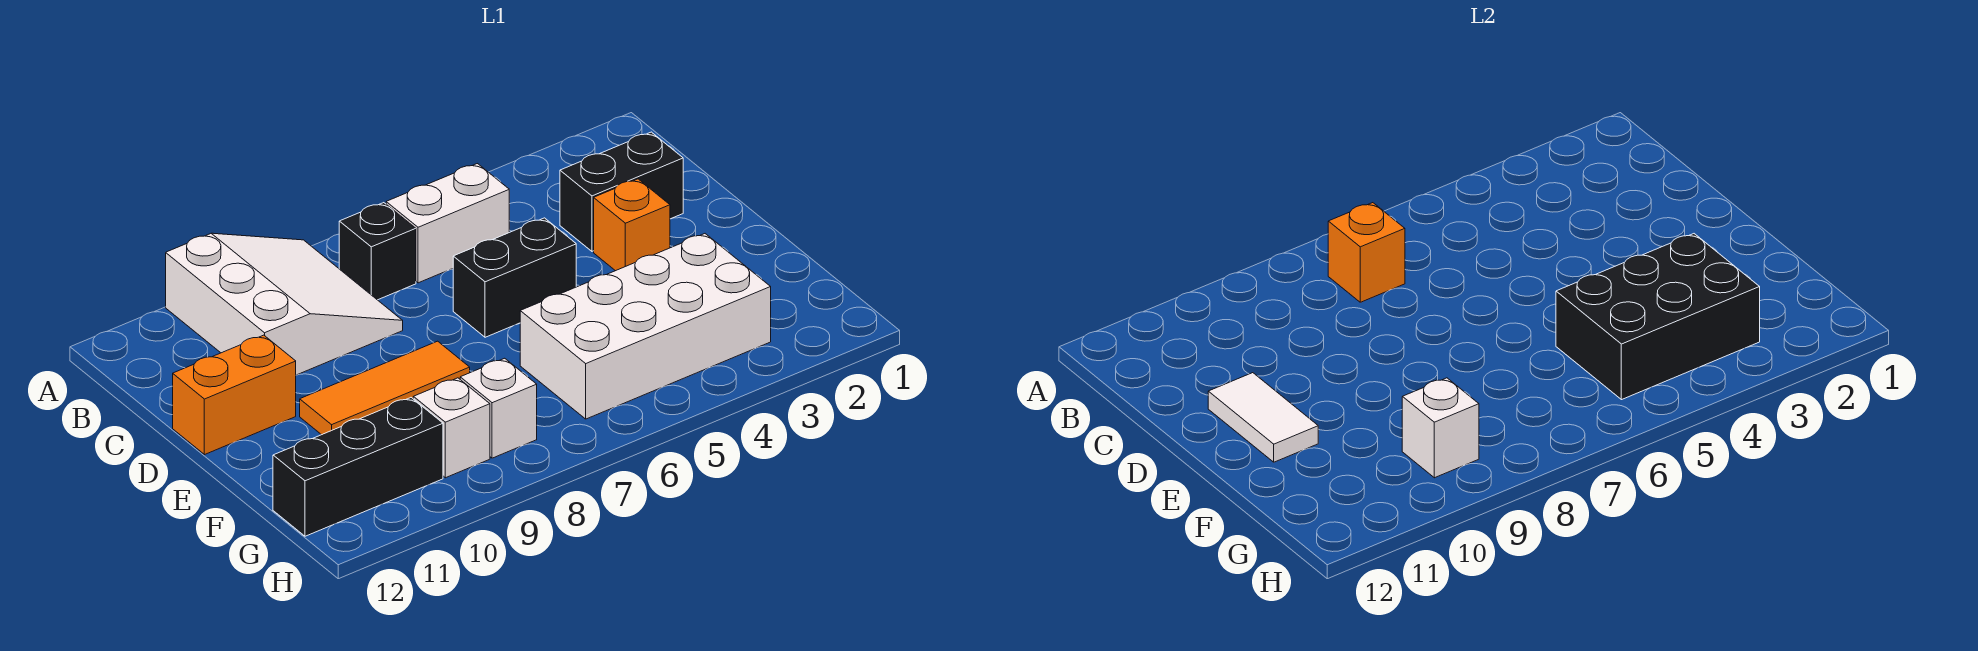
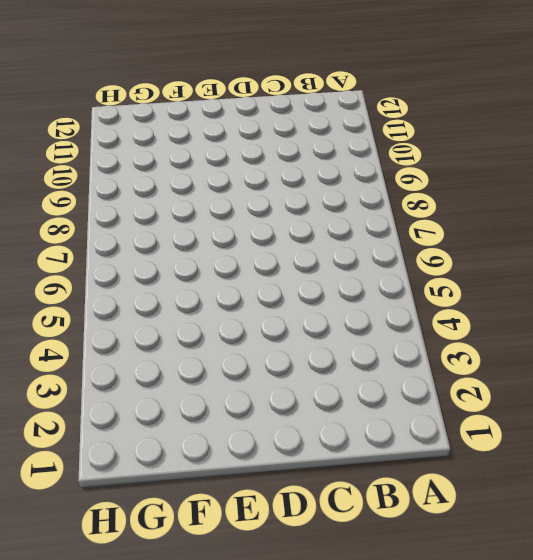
none -> white 3x3 slope [166,233,403,375]
none -> white 1x2 brick [386,164,509,283]
none -> black 1x1 brick [339,203,416,300]

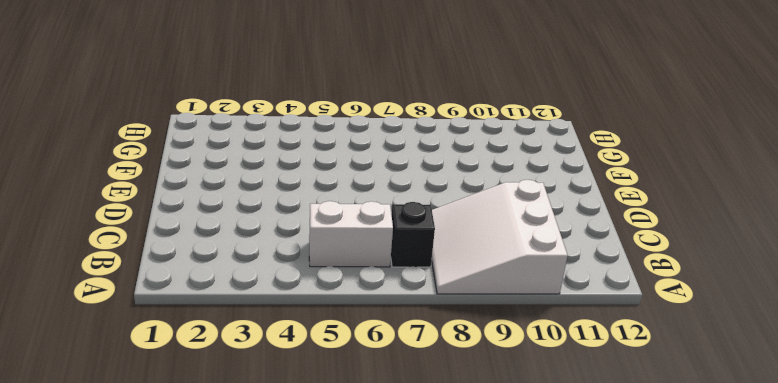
none -> black 1x2 brick [560,132,683,251]
none -> orange 1x1 brick [594,179,670,271]
none -> black 1x2 brick [453,218,576,337]

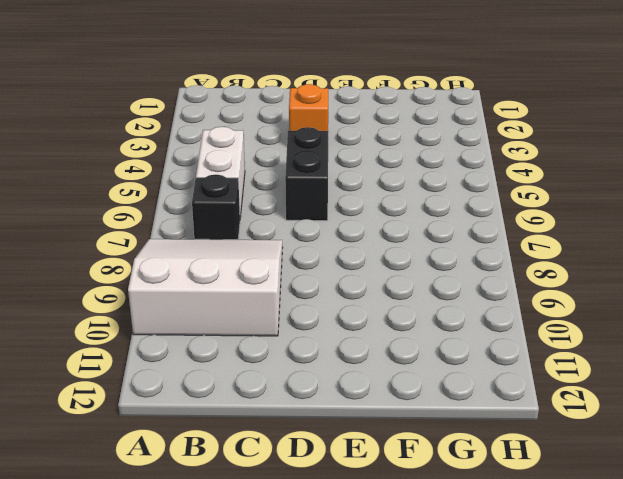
none -> black 1x2 brick [560,132,683,251]
none -> orange 1x2 brick [173,335,296,455]
none -> orange 1x3 tile [300,341,470,435]

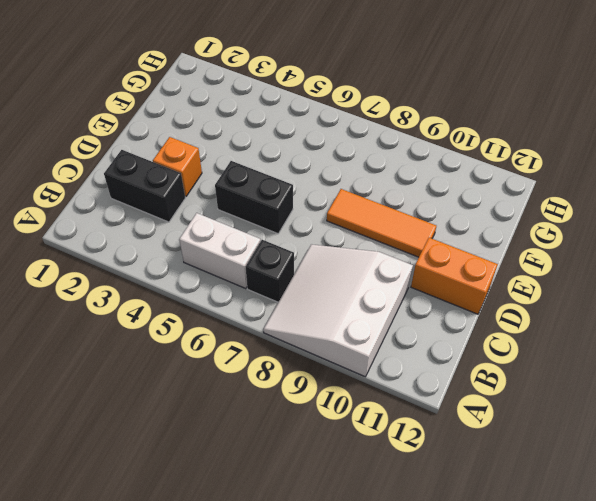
none -> white 2x4 brick [520,234,771,419]
none -> white 1x1 brick [460,358,537,458]
none -> white 1x1 brick [413,378,490,478]

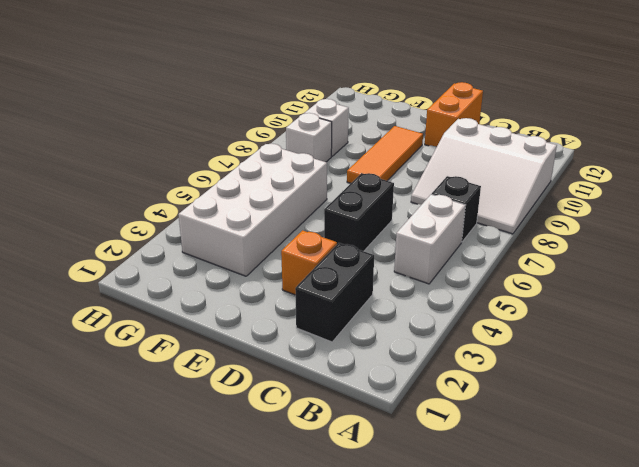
none -> black 1x3 brick [273,398,443,536]
none -> orange 1x1 brick [1328,203,1405,302]
none -> white 1x2 tile [1208,373,1318,462]

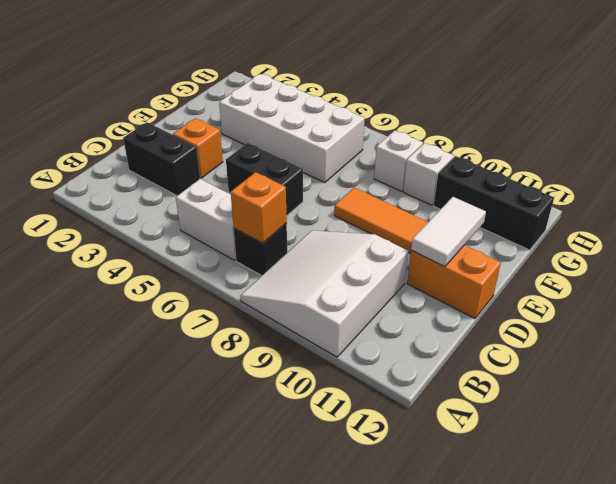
none -> black 2x3 brick [1556,234,1760,400]
none -> white 1x1 brick [1402,378,1479,478]

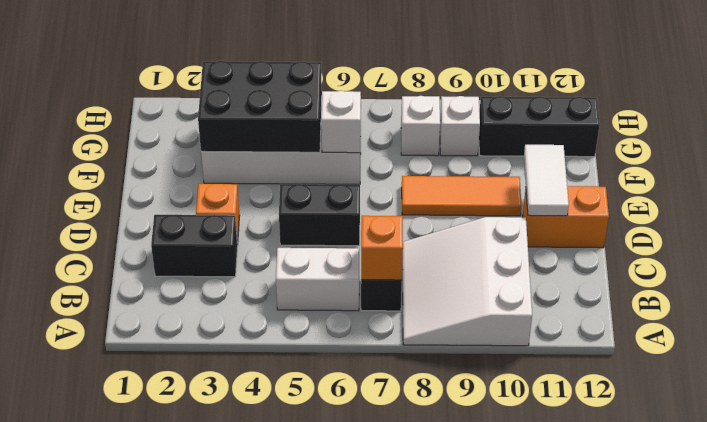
white 1x1 brick [321,91,361,153] -> white 1x1 brick moved to [1402,378,1479,478]

